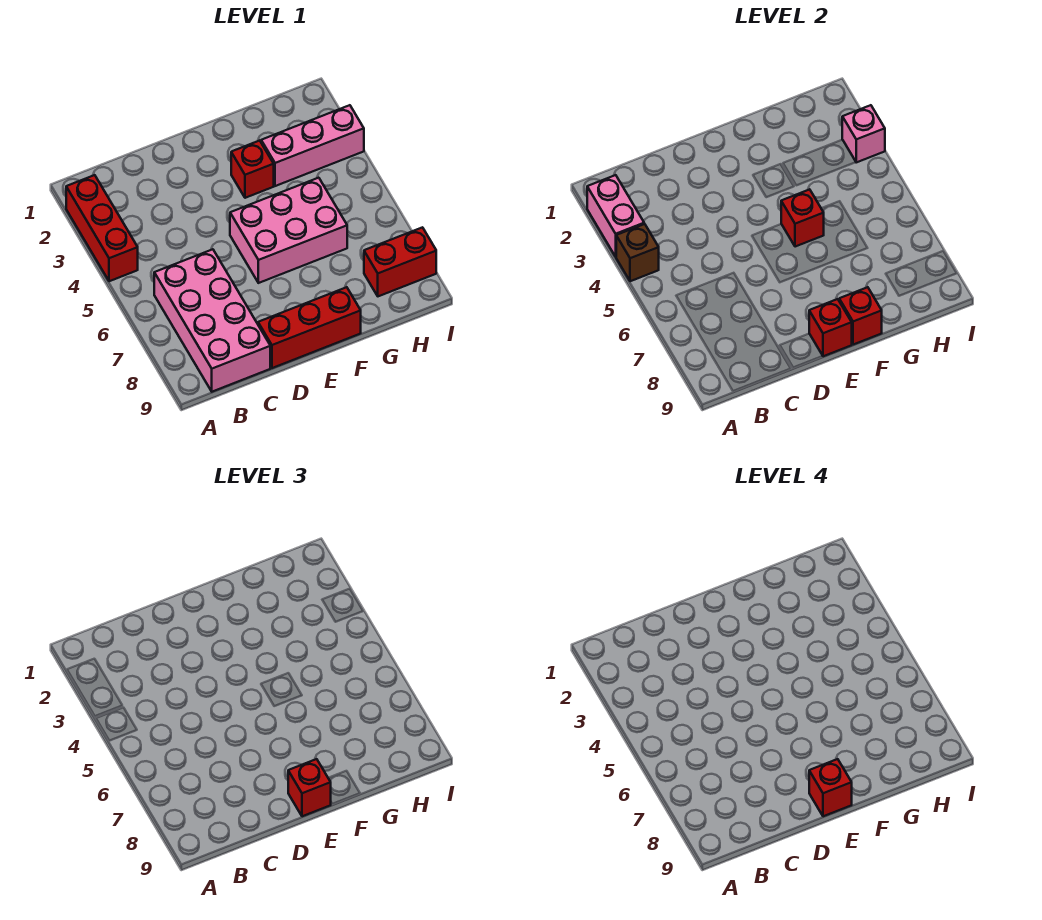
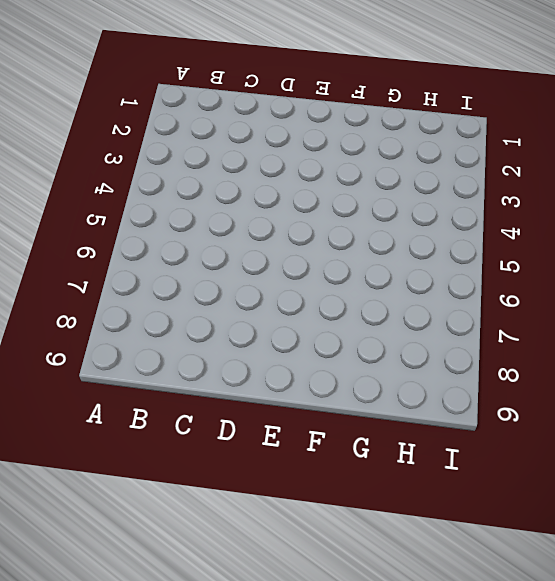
none -> red 1x3 brick [66,175,138,281]
none -> pink 2x4 brick [154,249,270,392]
none -> red 1x3 brick [258,287,361,368]

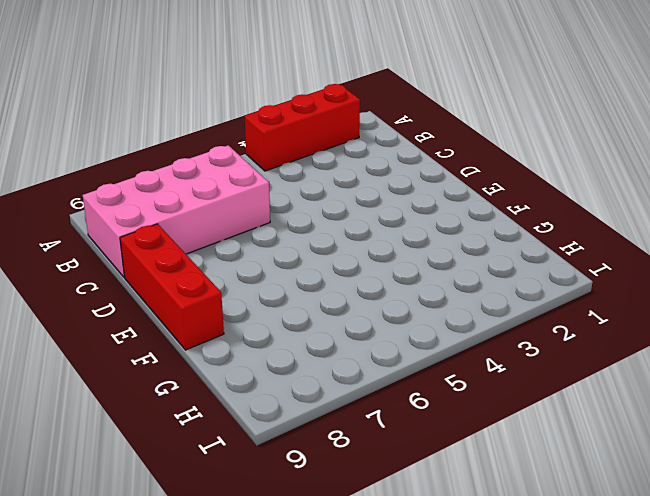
none -> pink 2x3 brick [230,178,347,283]
none -> red 1x1 brick [231,141,274,198]
none -> pink 1x3 brick [261,105,364,186]

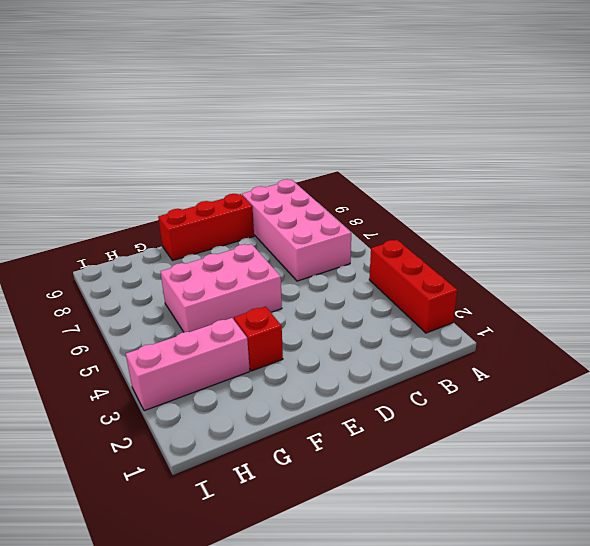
none -> red 1x2 brick [364,227,436,296]
none -> pink 1x2 brick [587,175,644,257]
none -> brown 1x1 brick [616,224,659,281]

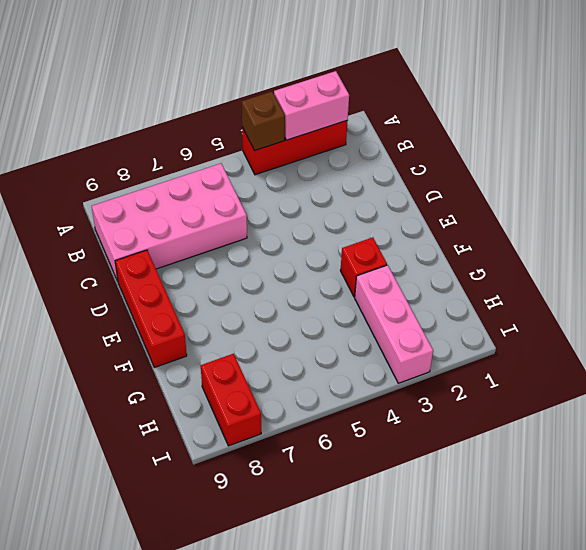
none -> pink 2x3 brick [230,178,347,283]
none -> red 1x1 brick [809,299,852,356]
none -> red 1x1 brick [781,189,824,247]

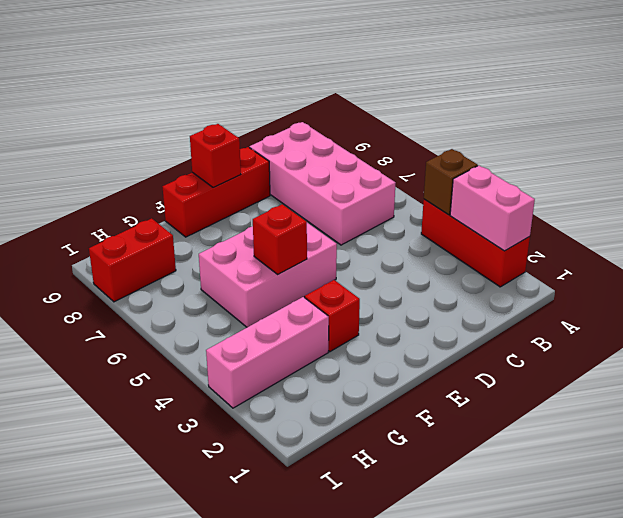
none -> red 1x1 brick [839,287,882,345]
none -> pink 1x1 brick [842,105,885,162]
none -> red 1x1 brick [288,759,331,816]

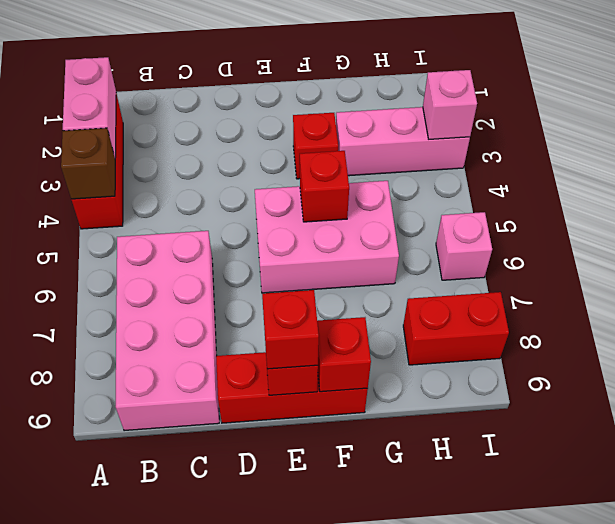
pink 1x1 brick [436,212,492,280] -> none
none -> red 1x1 brick [809,759,852,816]

